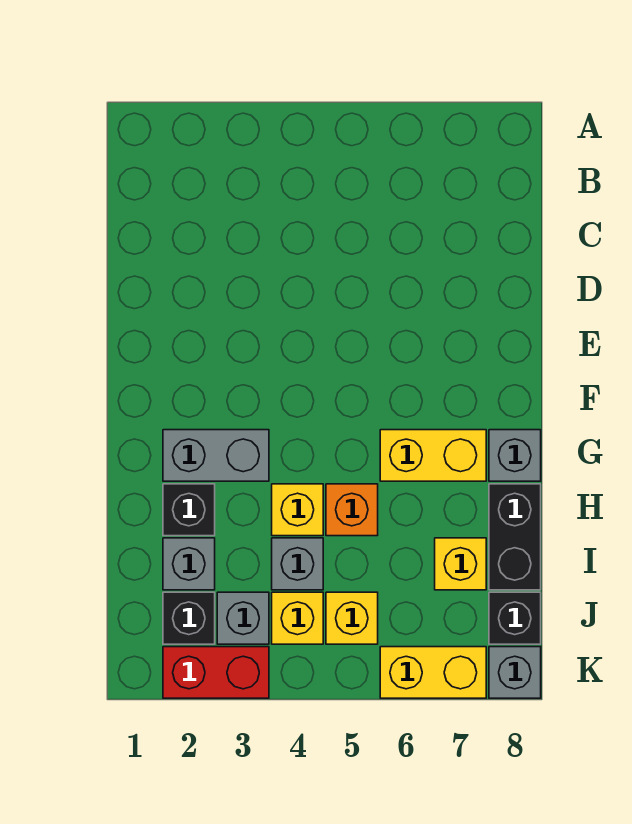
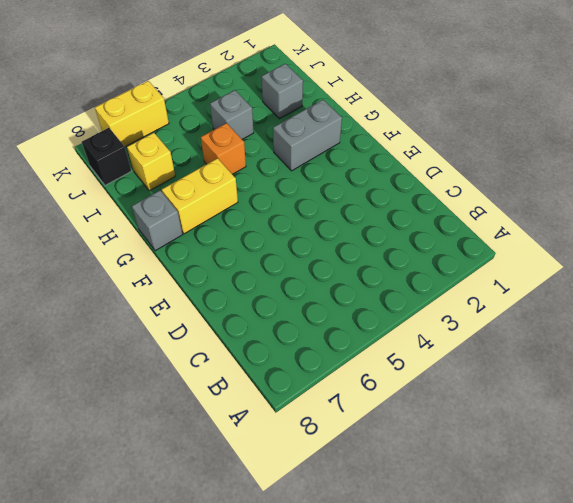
none -> black 1x1 brick [163,484,215,536]
none -> yellow 1x1 brick [272,484,323,536]
none -> black 1x2 brick [489,484,541,590]

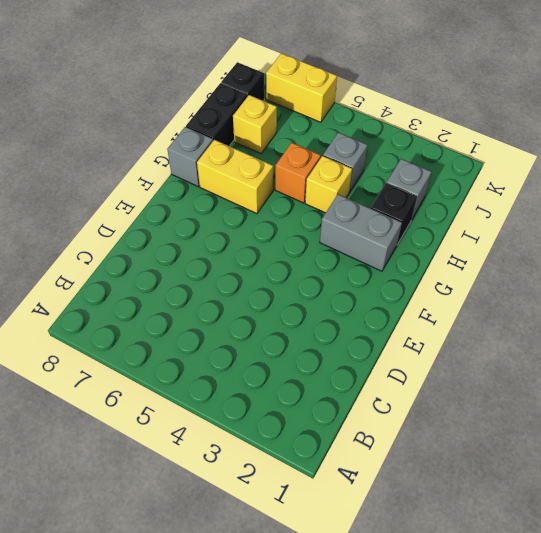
none -> black 1x1 brick [163,592,215,644]
none -> grey 1x1 brick [217,592,269,644]
none -> yellow 1x1 brick [272,592,323,644]

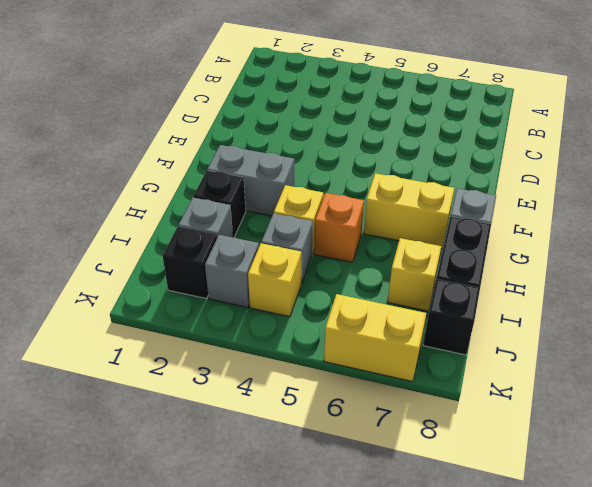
none -> yellow 1x1 brick [326,592,378,644]
none -> red 1x2 brick [163,647,269,698]
none -> grey 1x1 brick [489,647,541,698]

